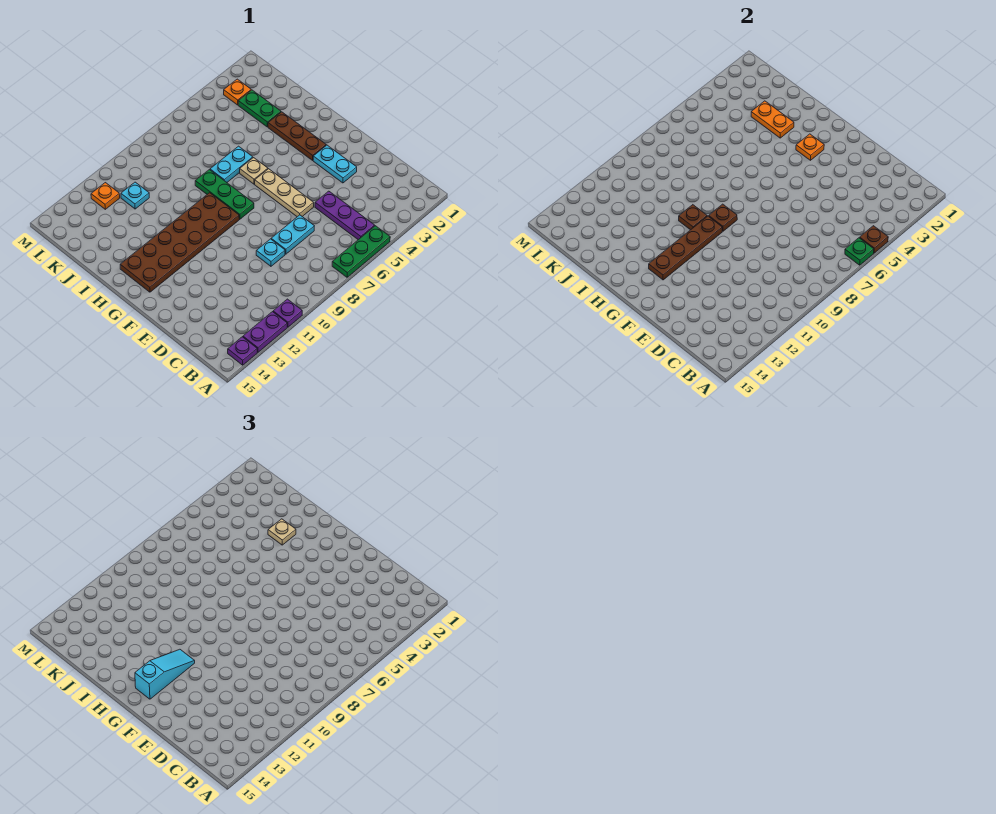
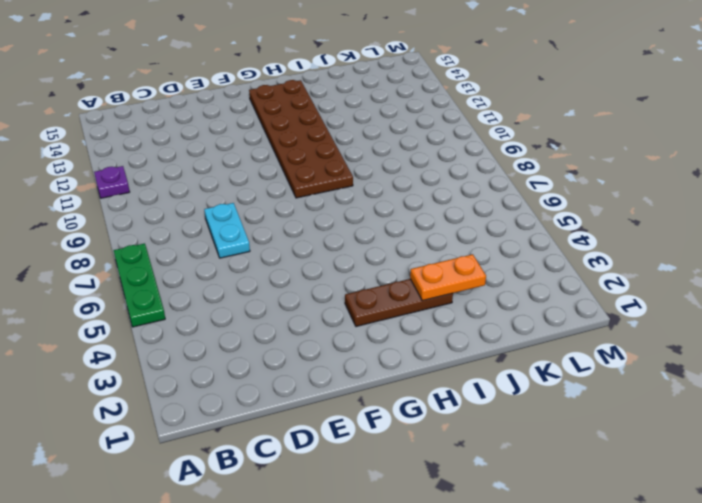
none -> purple 1x2 plate [243,312,287,352]
none -> purple 1x1 plate [228,337,257,365]
none -> purple 1x3 plate [315,191,375,240]

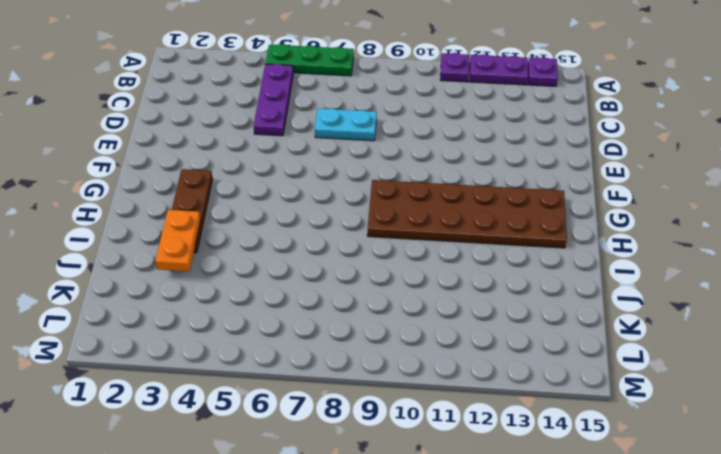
none -> cyan 1x1 plate [256,239,285,266]
none -> cyan 1x2 plate [313,145,357,183]
none -> tan 1x3 plate [255,169,314,217]

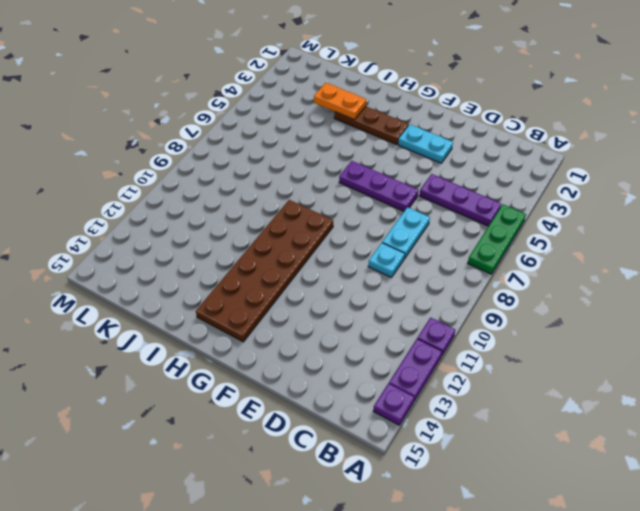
purple 1x3 plate [339,161,418,211] -> tan 1x3 plate [255,169,314,217]
none -> green 1x3 plate [195,170,254,219]
none -> tan 1x1 plate [240,158,268,184]
none -> cyan 1x2 plate [210,146,253,182]

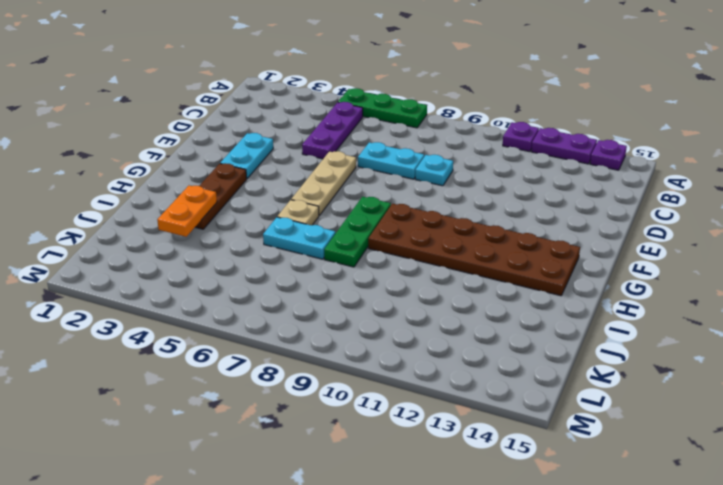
none -> green 1x2 plate [238,90,281,127]
none -> cyan 1x1 plate [121,182,149,209]
none -> orange 1x1 plate [224,79,251,105]

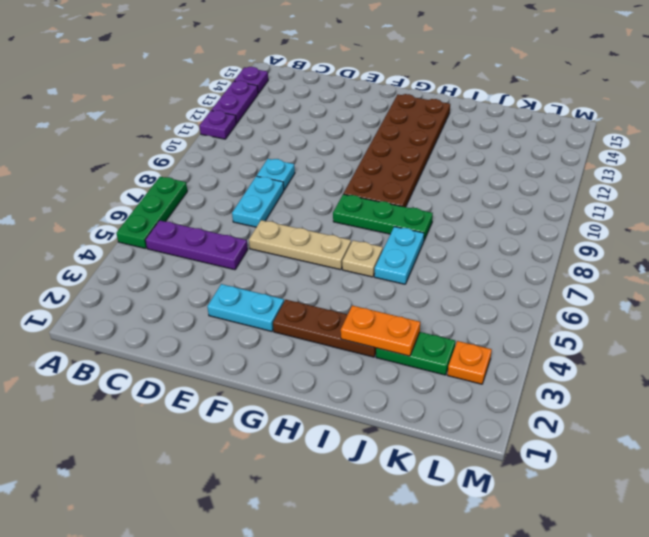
none -> cyan 1x1 plate [121,182,149,209]
none -> orange 1x1 plate [91,183,120,209]
none -> brown 1x1 plate [860,226,888,253]

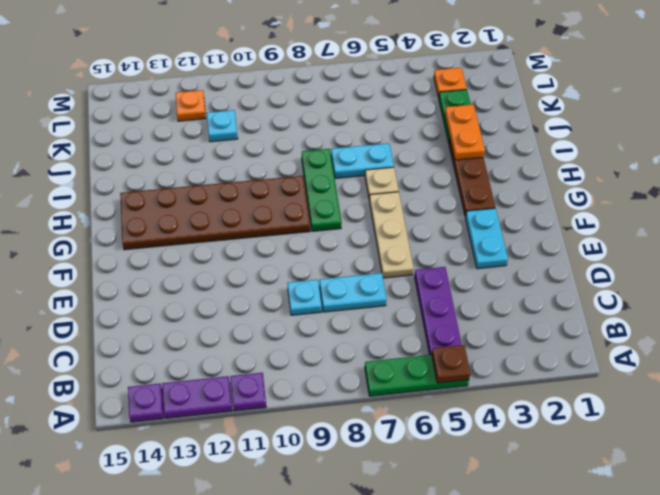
none -> green 1x1 plate [845,238,874,265]
none -> orange 1x1 plate [796,134,824,160]
none -> brown 1x1 plate [709,204,737,231]

